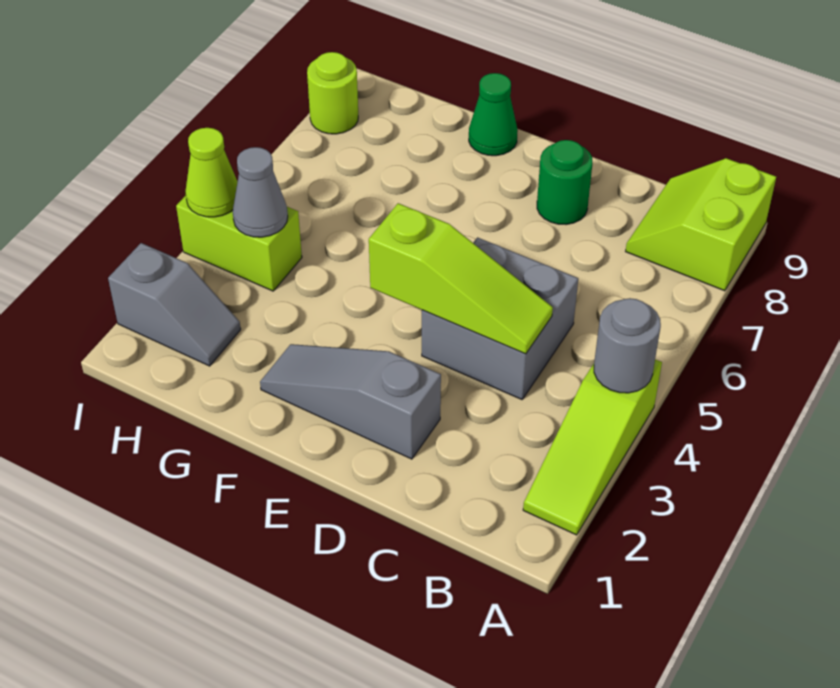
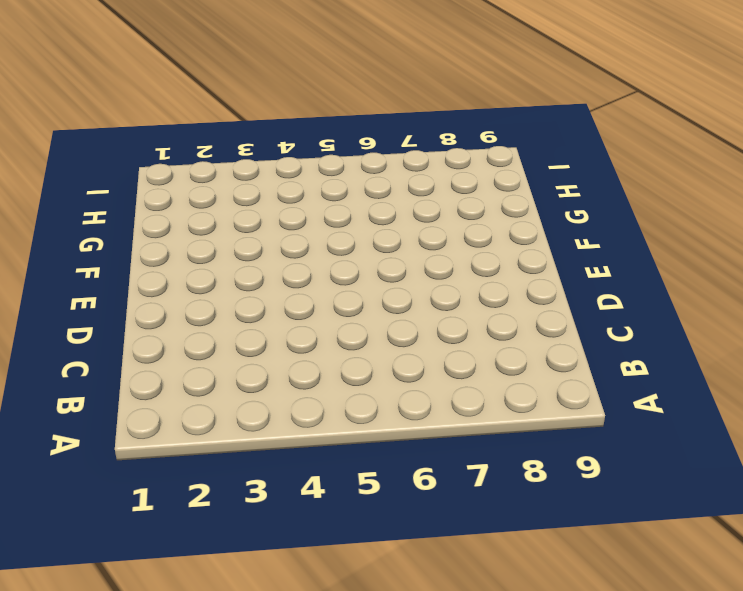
none -> lime 1x3 slope [523,359,662,535]
none -> lime 2x2 slope [626,158,776,291]
none -> grey 2x2 brick [422,237,578,399]

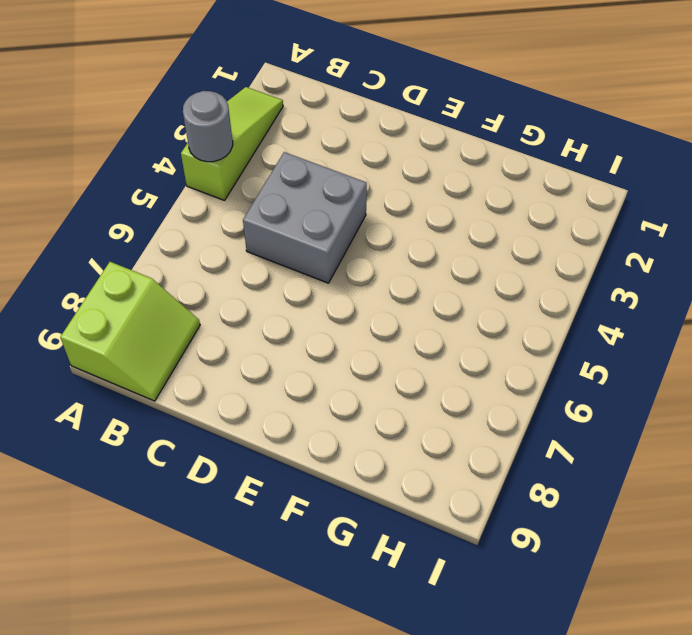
none -> grey 1x3 slope [260,344,441,459]
none -> green 1x1 round brick [537,140,593,225]
none -> green 1x1 cone [469,73,518,156]

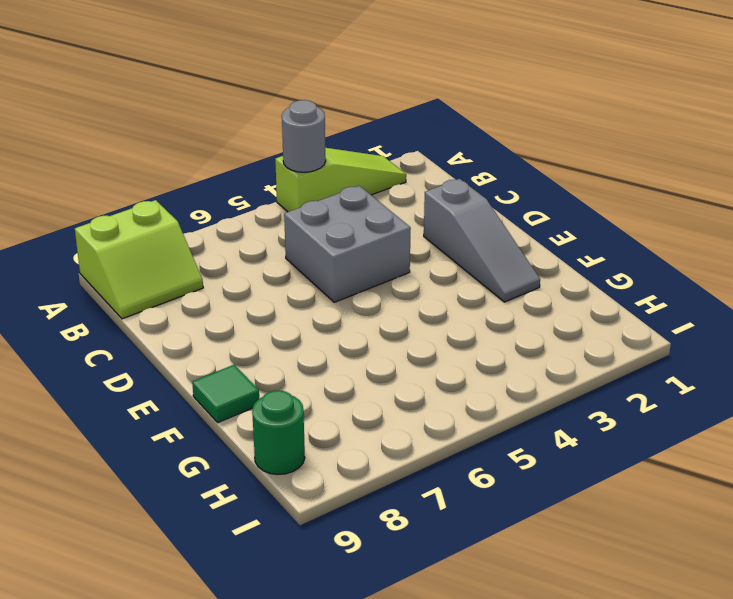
green 1x1 tile [192,365,259,423] -> green 1x1 cone [469,73,518,156]
green 1x1 round brick [252,390,305,474] -> green 1x1 round brick moved to [537,140,593,225]
none -> grey 1x2 slope [108,243,241,366]
none -> lime 1x2 brick [176,196,302,291]
none -> lime 1x1 round brick [307,52,358,134]

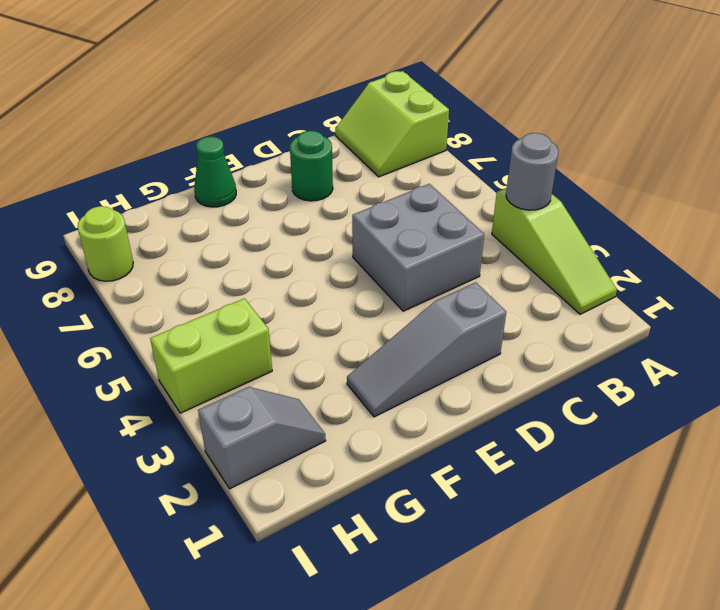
none -> lime 1x3 slope [369,203,553,354]
none -> grey 1x1 cone [233,147,288,237]
none -> lime 1x1 cone [185,128,238,217]

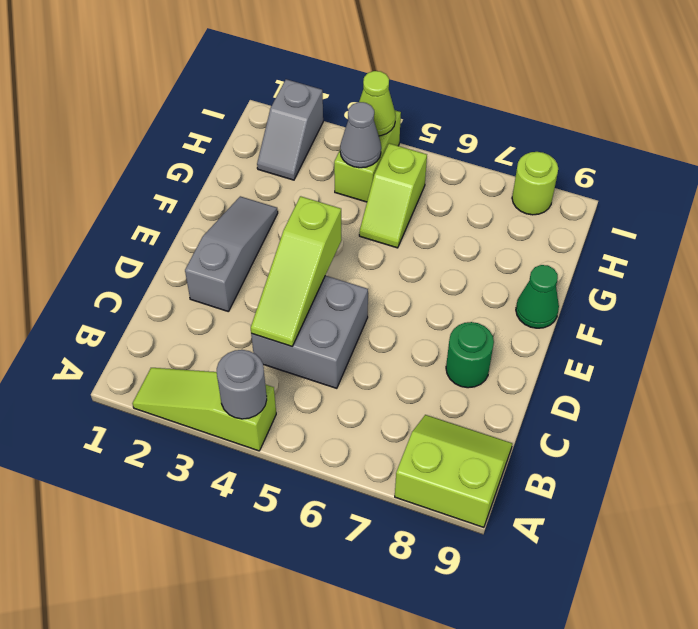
lime 1x2 slope [359,143,427,248] -> none

